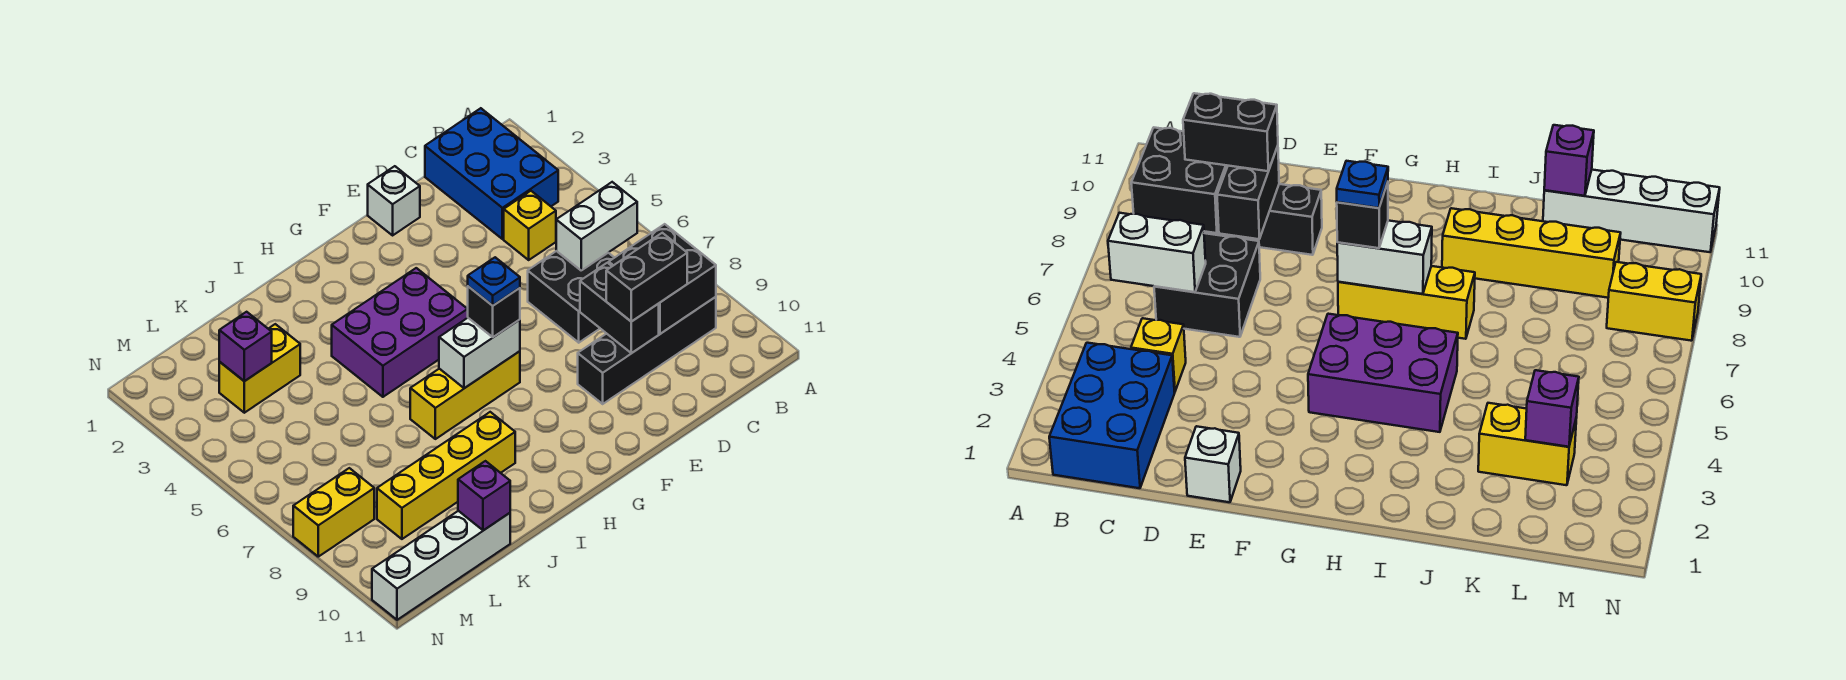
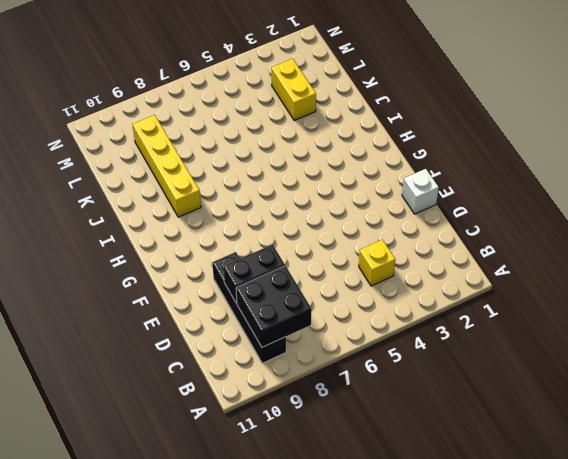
none -> blue 2x3 brick [425,108,558,239]
none -> black 2x2 brick [528,251,614,343]
none -> purple 2x3 brick [332,268,468,397]

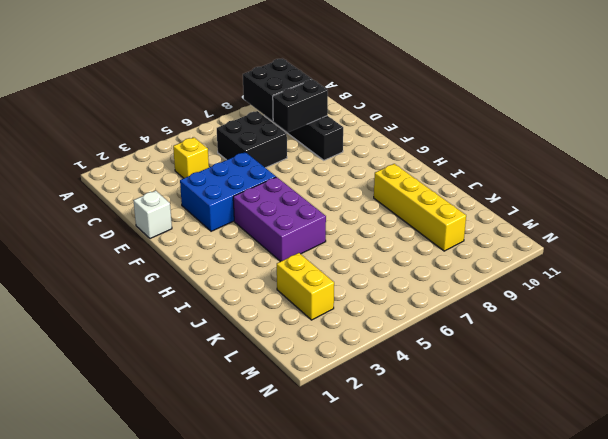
blue 2x3 brick [180,152,276,231] -> blue 2x3 brick moved to [425,108,558,239]
none -> yellow 1x3 brick [410,351,520,439]
none -> white 1x4 brick [372,511,510,620]
none -> yellow 1x2 brick [293,468,374,557]

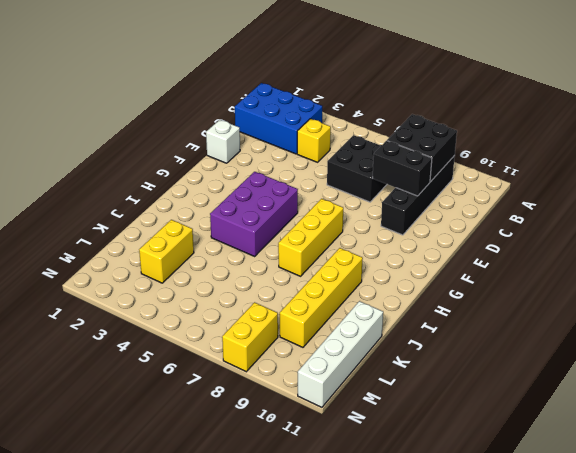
none -> white 1x2 brick [556,182,637,270]
none -> white 1x2 brick [439,318,520,388]
none -> purple 1x1 brick [458,461,510,530]

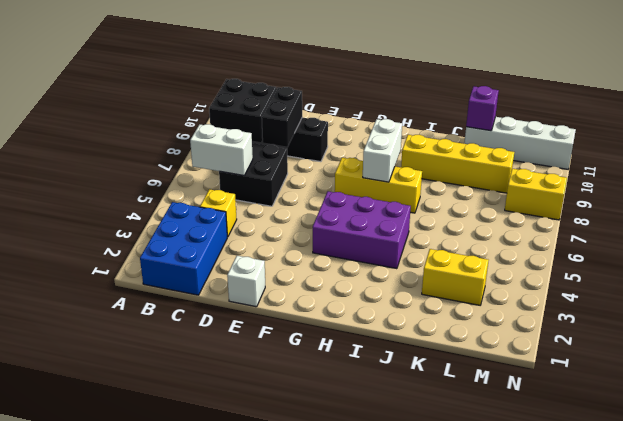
white 1x2 brick [363,119,402,182] -> white 1x2 brick turned to [439,318,520,388]
none -> purple 1x1 brick [219,312,272,381]
none -> black 1x2 brick [606,233,687,322]
none -> black 1x1 brick [468,286,520,337]

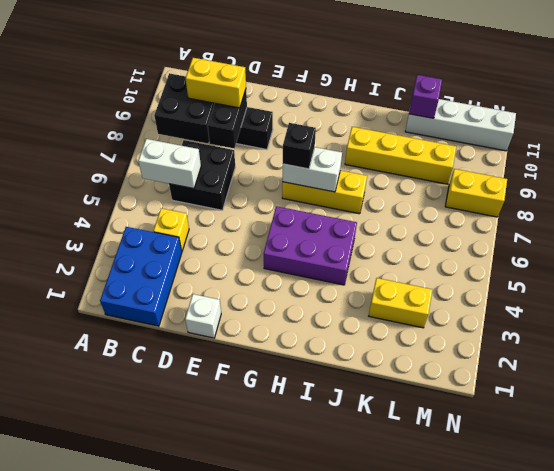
yellow 1x2 brick [186,58,246,108] -> black 1x2 brick [606,233,687,322]
none -> purple 1x1 brick [219,312,272,381]
none -> blue 1x1 plate [468,257,520,306]

